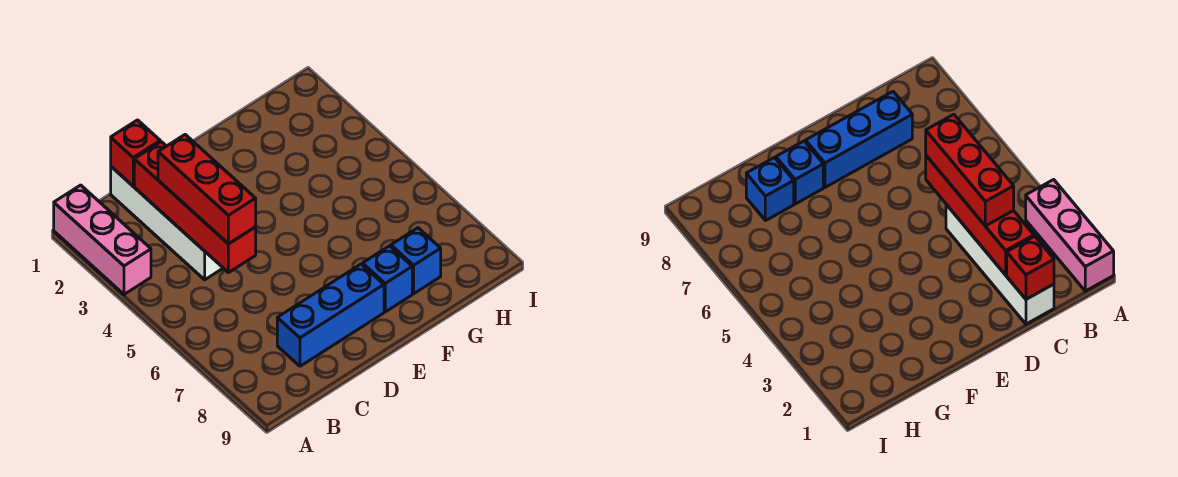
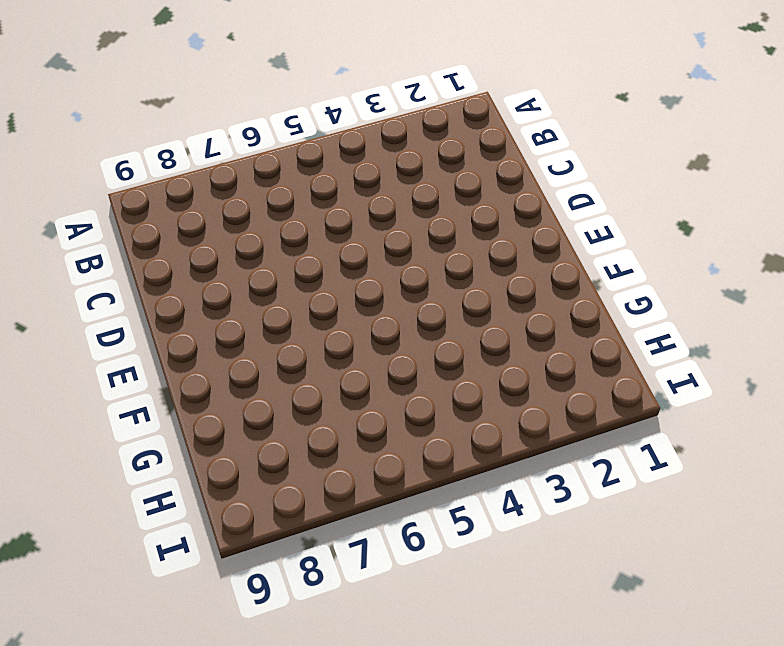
none -> pink 1x3 brick [54,185,151,294]
none -> white 1x4 brick [111,167,223,280]

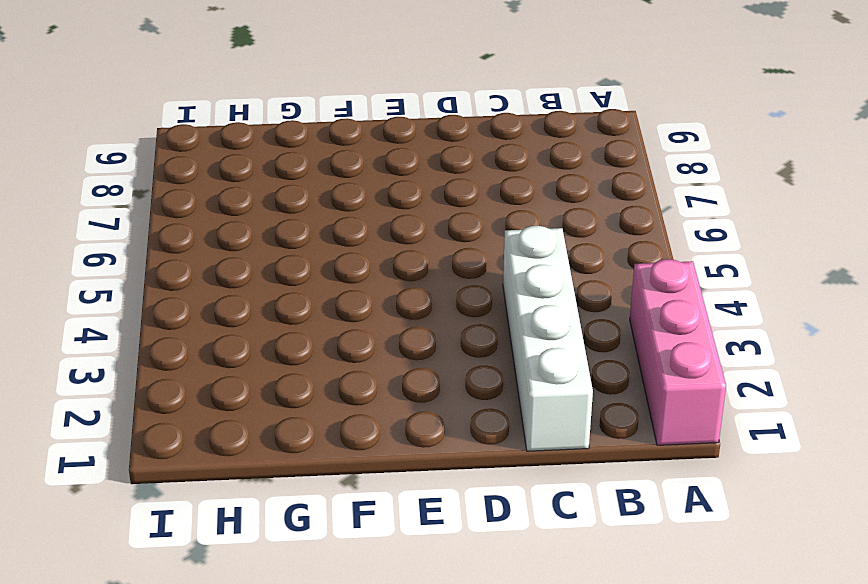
none -> blue 1x3 brick [277,264,384,366]
none -> blue 1x1 brick [363,246,412,312]

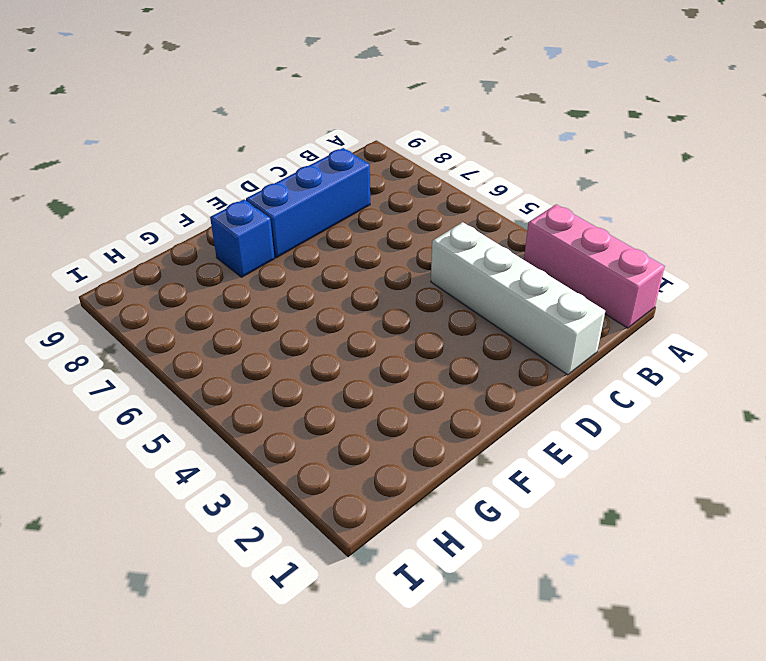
none -> blue 1x1 brick [391,228,441,294]
none -> red 1x1 brick [111,120,160,186]

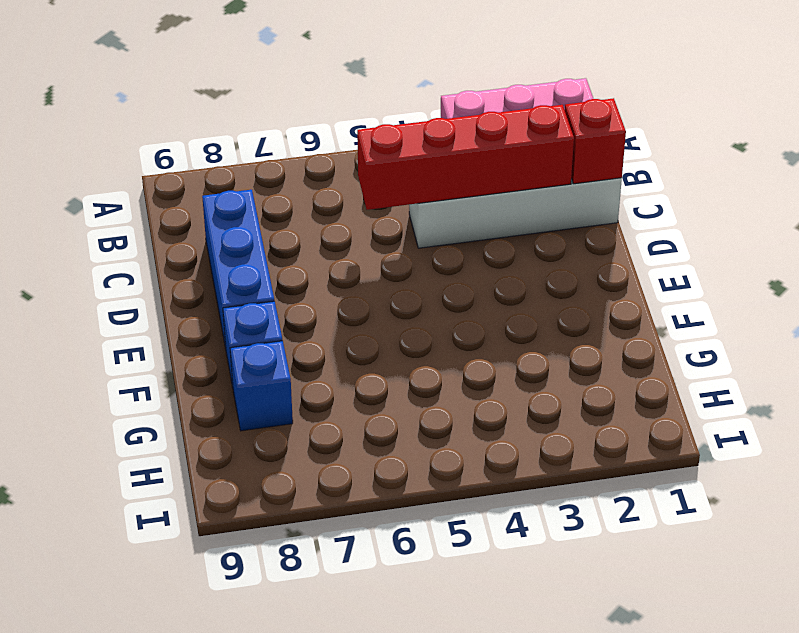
none -> red 1x3 brick [158,135,256,244]

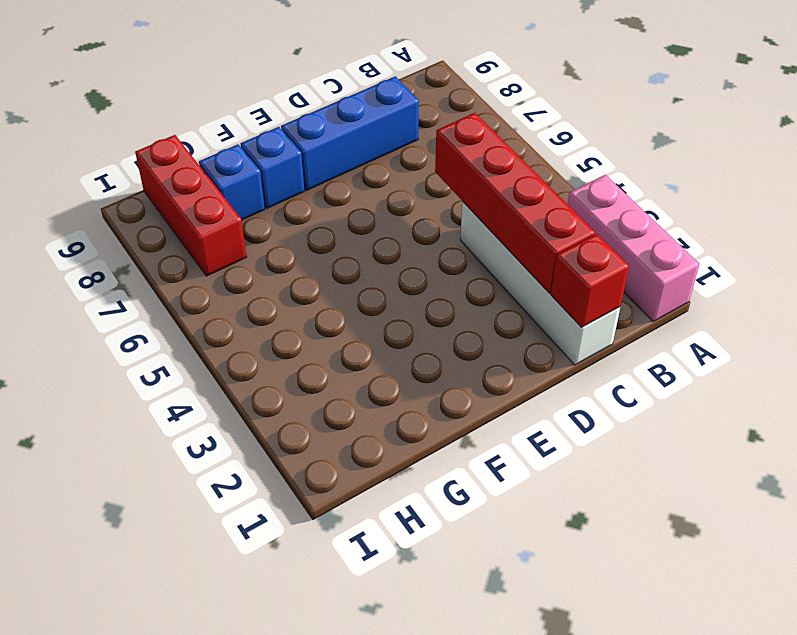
red 1x3 brick [135,135,246,276] -> red 1x3 brick moved to [158,135,256,244]

